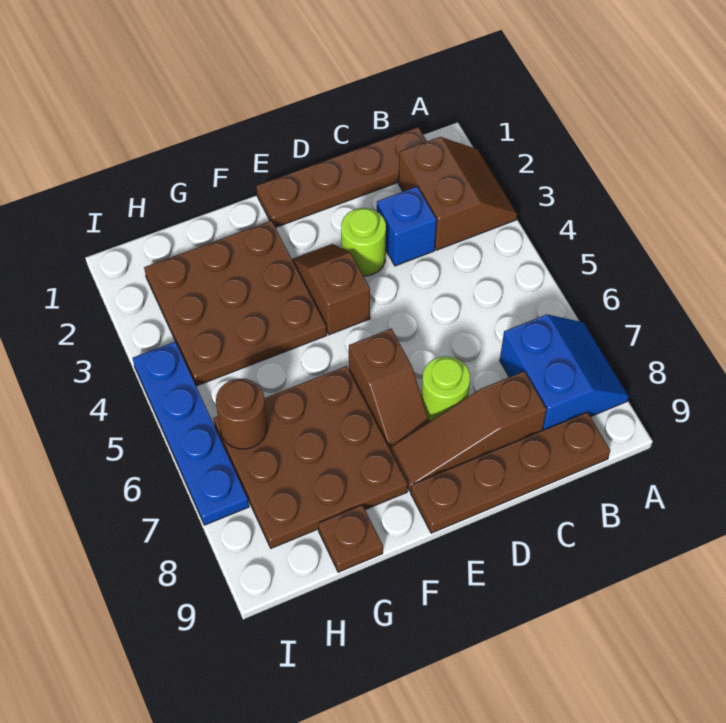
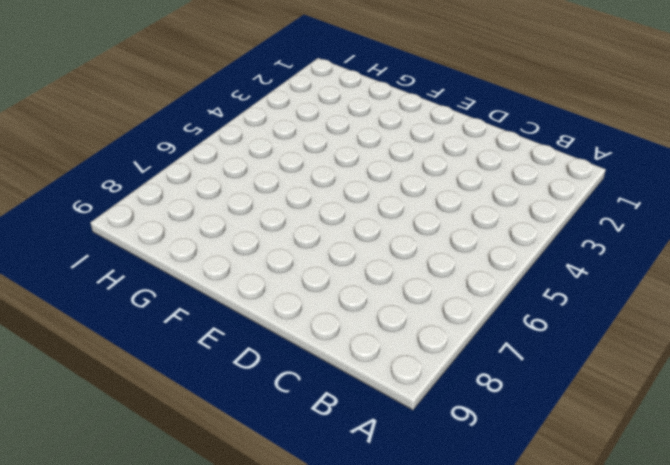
none -> brown 2x2 slope [399,137,517,250]
none -> blue 2x2 slope [500,314,629,431]
none -> brown 1x4 plate [256,127,427,227]

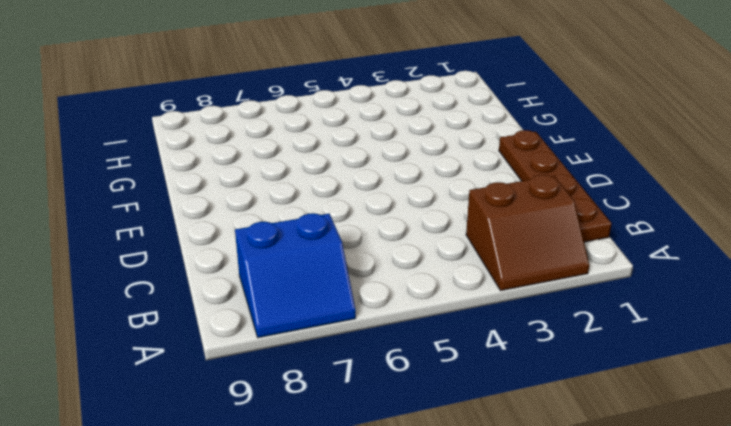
none -> brown 1x4 plate [411,412,610,533]
none -> blue 1x1 brick [377,187,437,266]
none -> brown 1x3 slope [390,371,547,491]

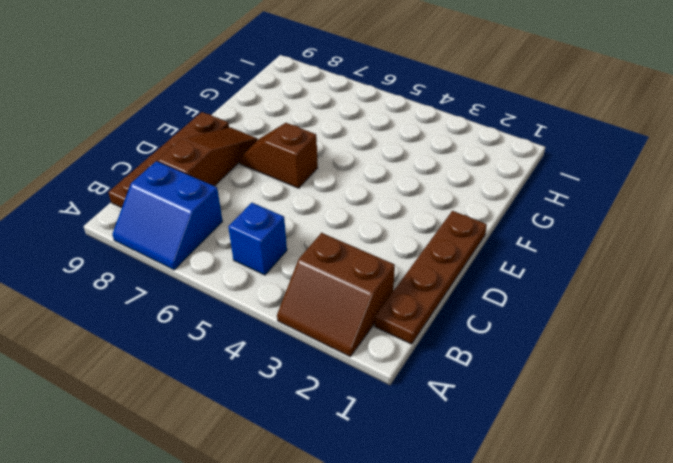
blue 1x1 brick [228,203,287,275] -> blue 1x1 brick moved to [377,187,437,266]
none -> lime 1x1 round brick [341,208,386,276]
none -> lime 1x1 round brick [421,356,470,421]
none -> brown 1x2 slope [292,244,370,335]

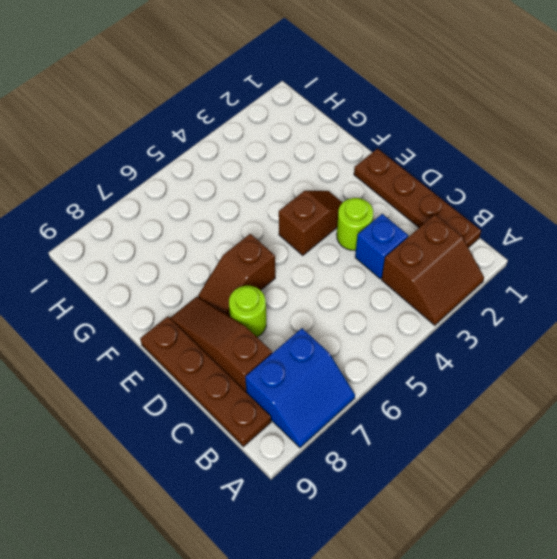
none -> brown 3x3 plate [144,221,327,386]
none -> brown 3x3 plate [213,366,408,548]
none -> brown 1x1 plate [318,505,383,572]

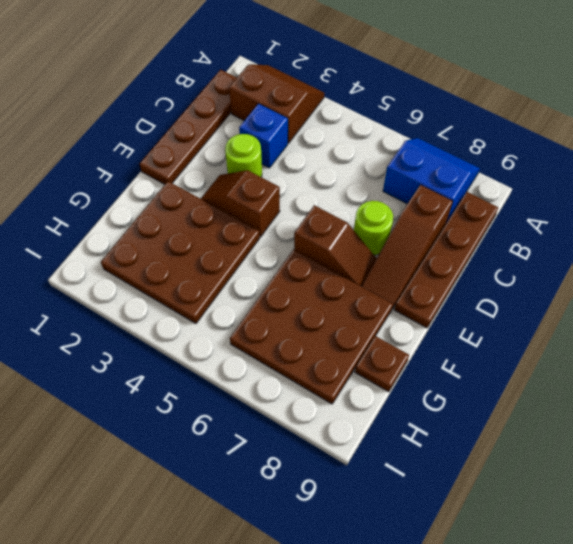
none -> blue 1x4 plate [133,342,249,525]
none -> brown 1x1 round brick [216,379,268,449]

